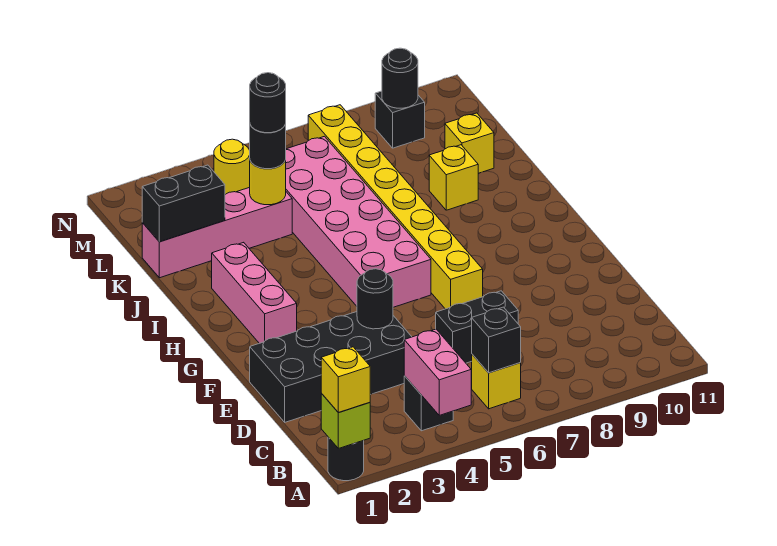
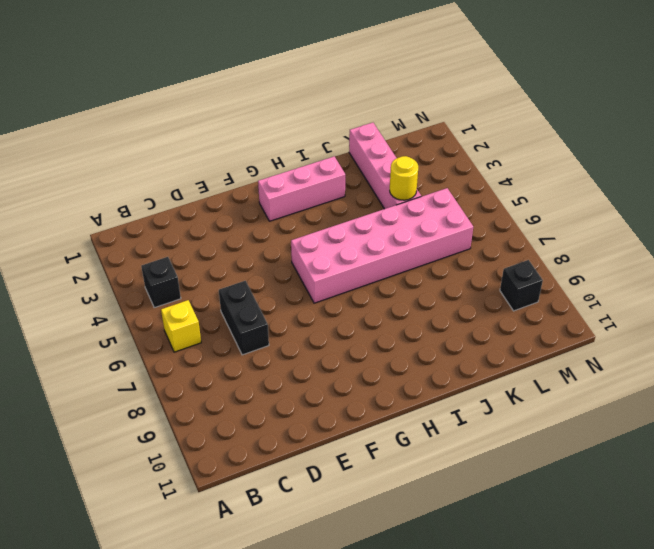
none -> black 1x1 round brick [328,437,364,481]
none -> black 2x4 brick [250,312,412,422]
none -> yellow 1x8 brick [308,105,483,309]

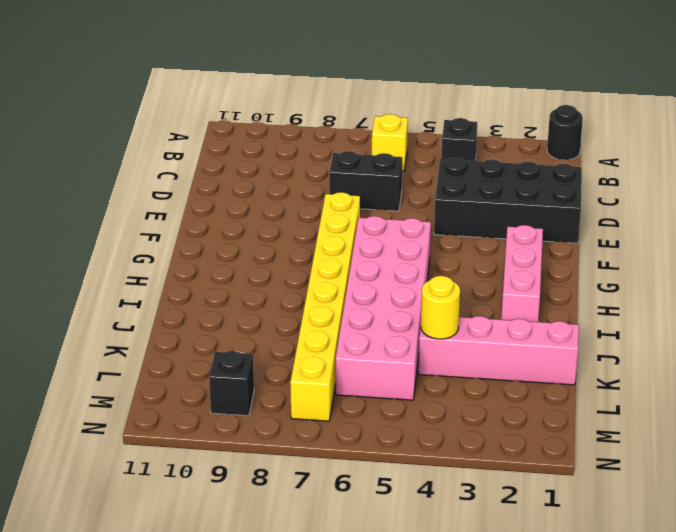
none -> yellow 1x1 brick [429,145,478,210]
none -> yellow 1x1 brick [445,113,494,173]
none -> yellow 1x1 round brick [214,139,250,194]

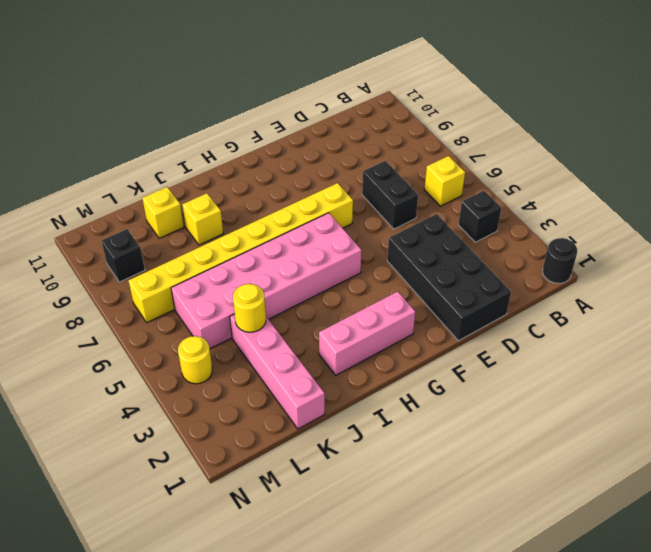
none -> lime 1x1 brick [321,394,370,448]
none -> pink 1x2 brick [404,329,471,415]
none -> black 1x1 brick [472,307,521,373]

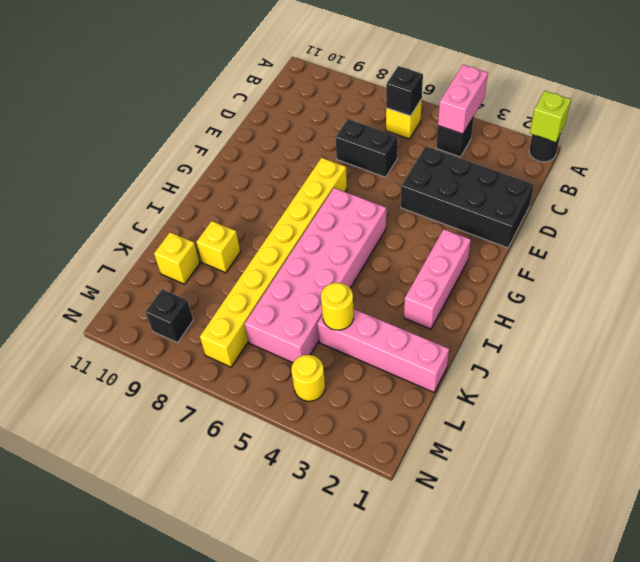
none -> black 1x1 round brick [357,269,393,329]
none -> black 1x2 brick [142,165,225,242]
none -> black 1x1 round brick [382,48,418,108]

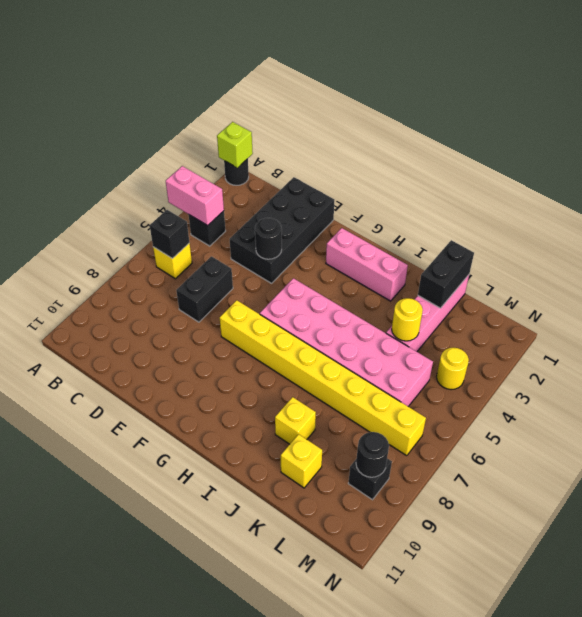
none -> yellow 1x1 brick [321,347,370,413]
none -> black 1x1 round brick [250,124,286,169]
none -> black 1x1 round brick [250,73,286,133]

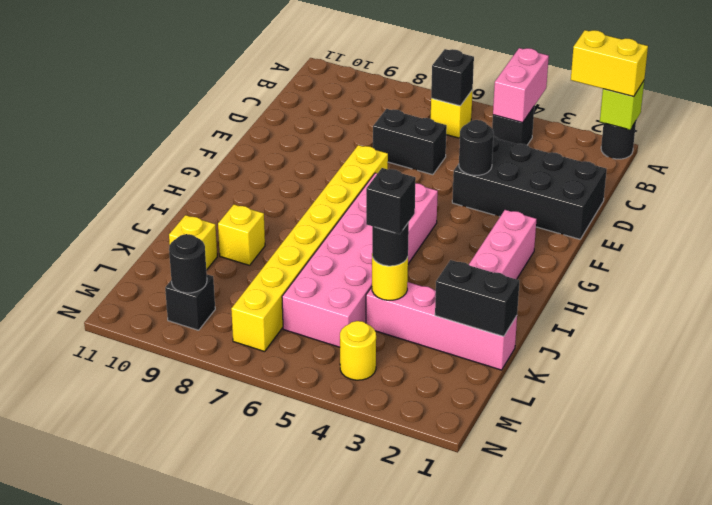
yellow 1x2 brick [571,30,648,97] -> yellow 1x1 brick [321,347,370,413]
black 1x1 brick [366,168,416,234] -> black 1x1 round brick [250,73,286,133]

